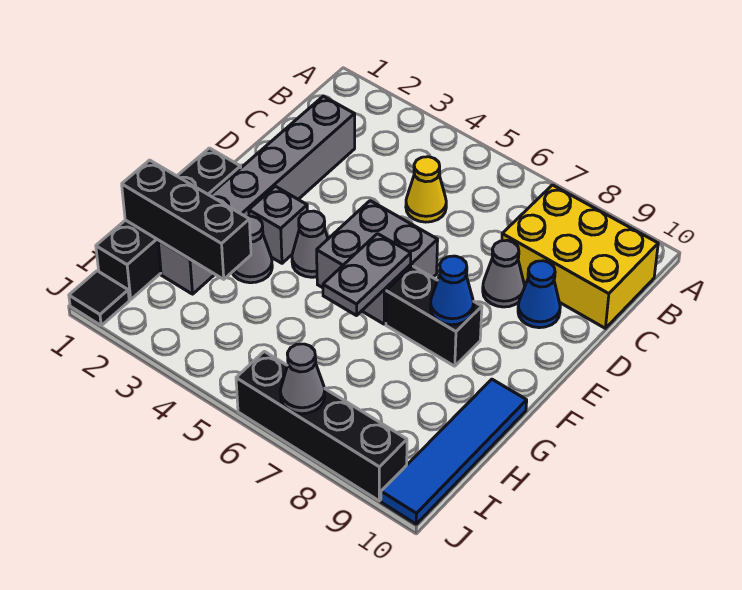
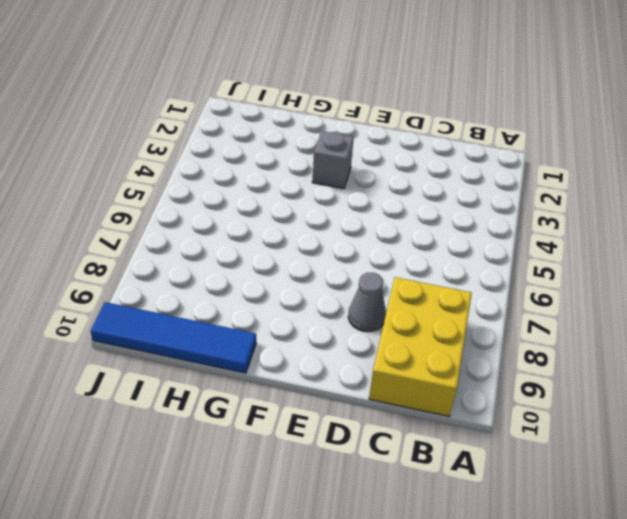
none -> grey 1x6 brick [158,96,355,294]
none -> yellow 1x1 cone [406,157,446,222]
none -> blue 1x1 cone [518,261,560,328]

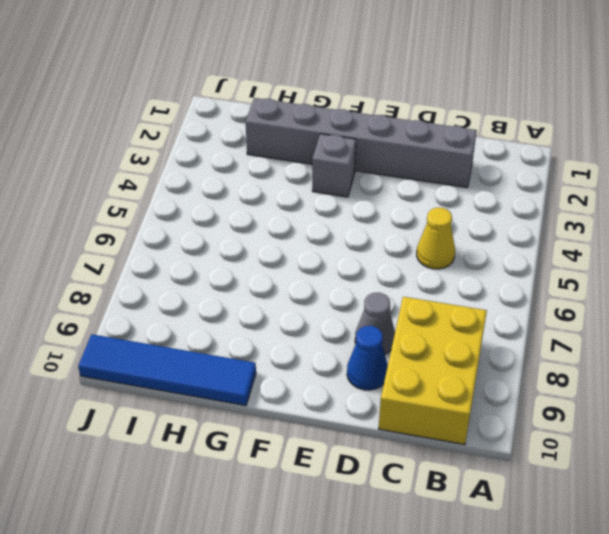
none -> grey 2x2 brick [317,201,438,324]
none -> black 1x4 brick [96,148,241,299]
none -> grey 1x1 cone [292,211,328,277]

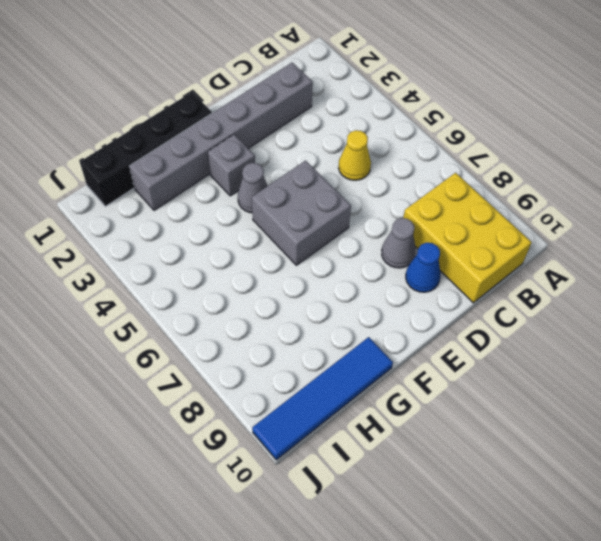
none -> black 1x2 brick [386,266,482,366]
none -> grey 1x1 cone [232,216,272,283]
none -> black 1x1 tile [69,271,129,325]

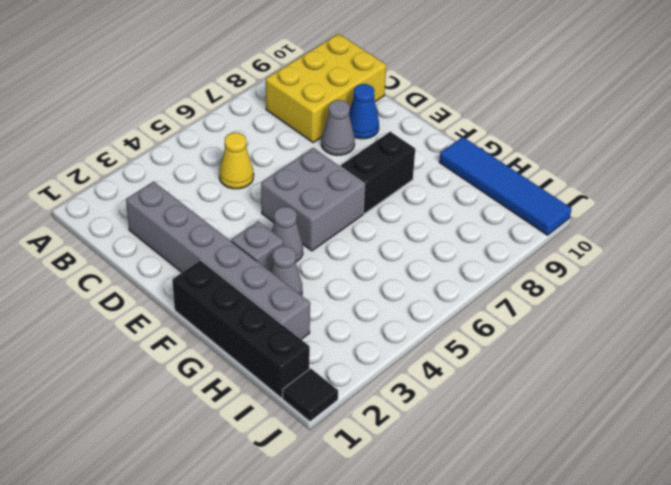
none -> black 1x4 brick [236,351,407,501]
none -> grey 1x2 plate [323,234,411,316]
none -> blue 1x1 cone [430,256,474,325]

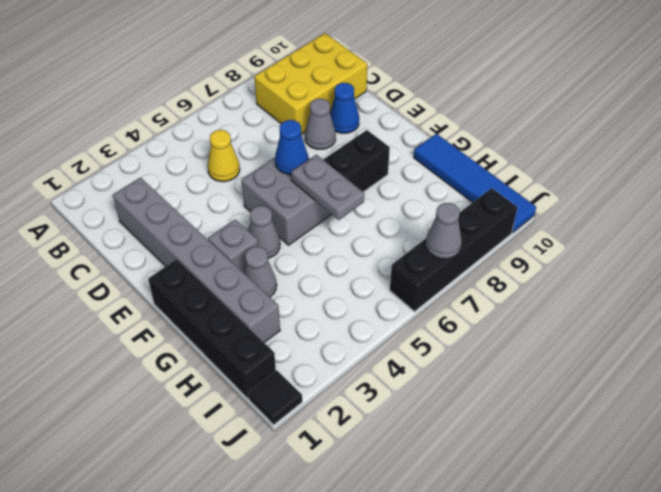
blue 1x1 cone [275,120,308,174] -> blue 1x1 cone moved to [430,256,474,325]
none -> black 1x3 brick [122,160,251,279]

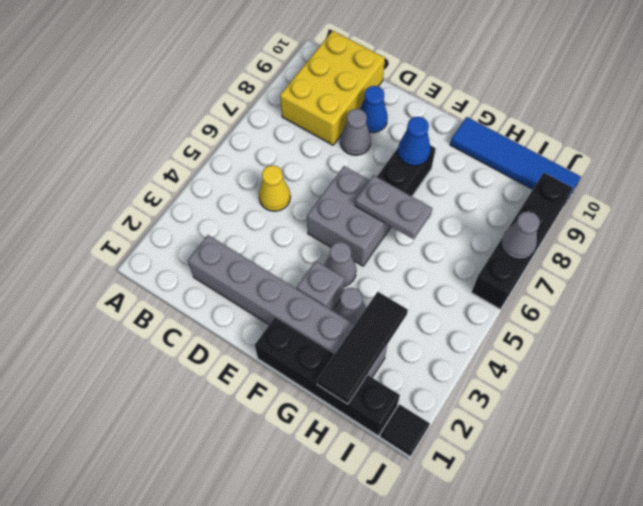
black 1x3 tile [317,292,408,404] -> black 1x3 brick [122,160,251,279]

